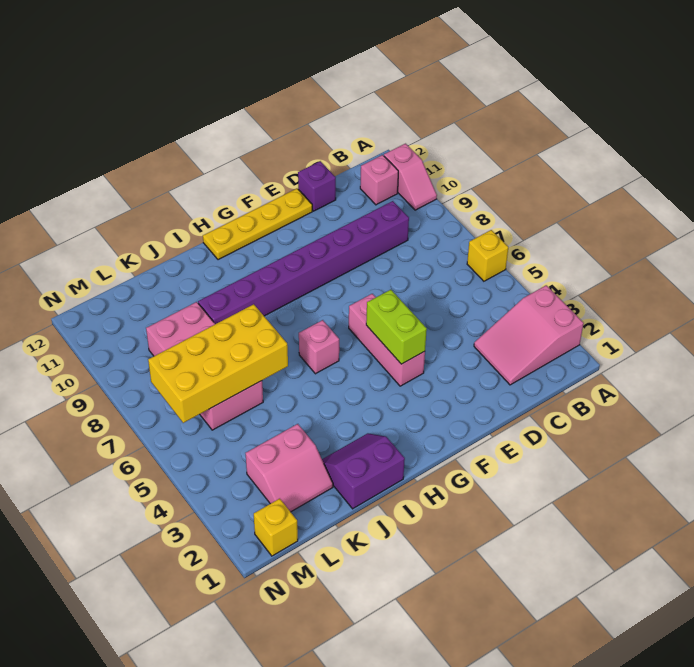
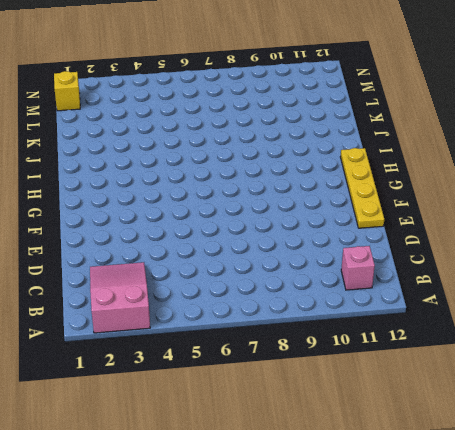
none -> yellow 1x1 brick [467,230,508,281]
none -> pink 1x2 slope [384,144,437,210]
none -> purple 1x8 brick [198,201,409,324]

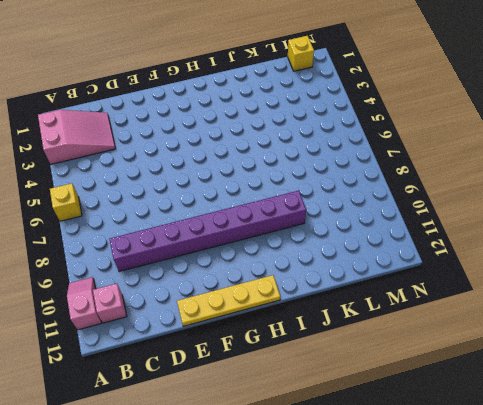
none -> purple 1x1 brick [298,161,336,211]
none -> pink 1x3 brick [349,294,425,386]
none -> pink 1x1 brick [299,320,339,374]

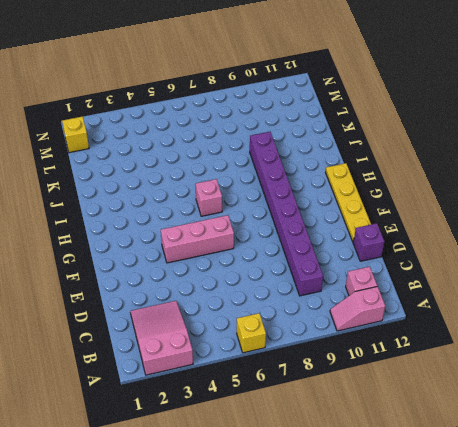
none -> purple 2x2 slope [322,433,405,509]
none -> pink 2x2 slope [246,424,333,512]
none -> pink 2x4 brick [146,302,263,430]

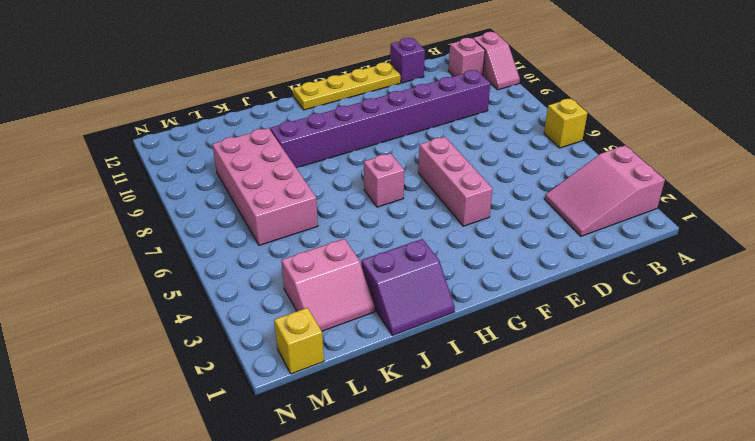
purple 2x2 slope [361,239,455,336] -> purple 2x2 slope turned to [322,433,405,509]
none -> lime 1x2 brick [366,290,427,364]
none -> yellow 2x4 brick [148,304,288,423]

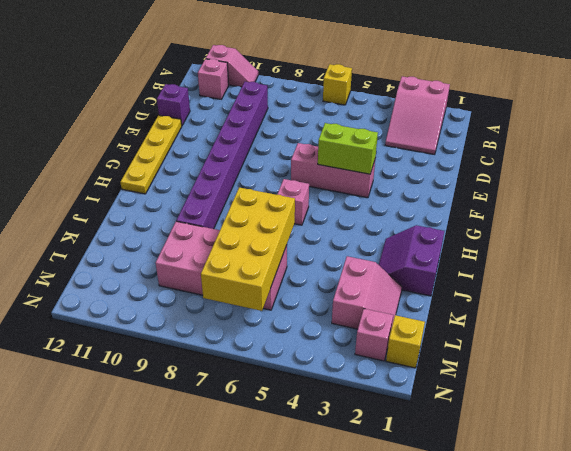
pink 1x1 brick [355,309,393,361] -> none

